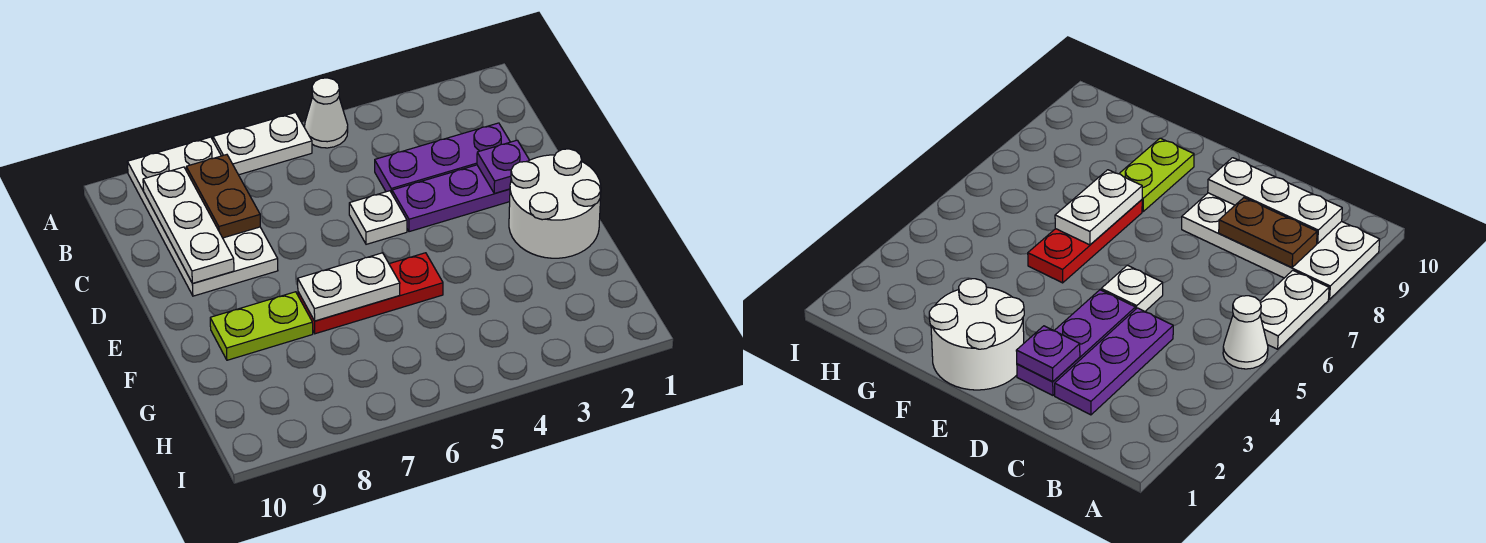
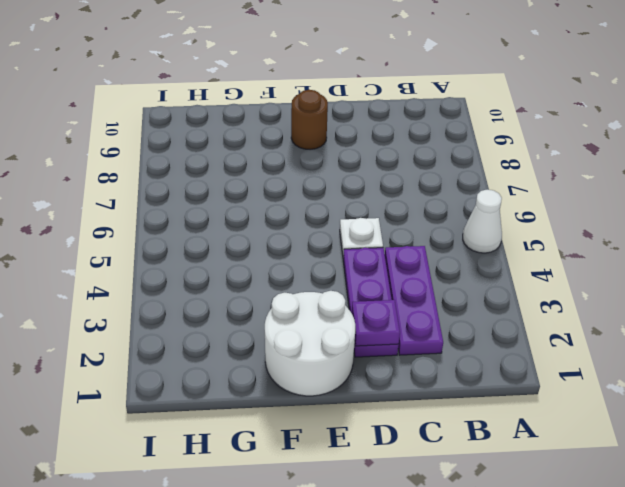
brown 1x1 round brick [291,90,328,149] -> none
none -> white 1x2 plate [213,112,312,175]
none -> white 2x4 plate [127,137,278,296]
none -> red 1x3 plate [298,253,443,334]

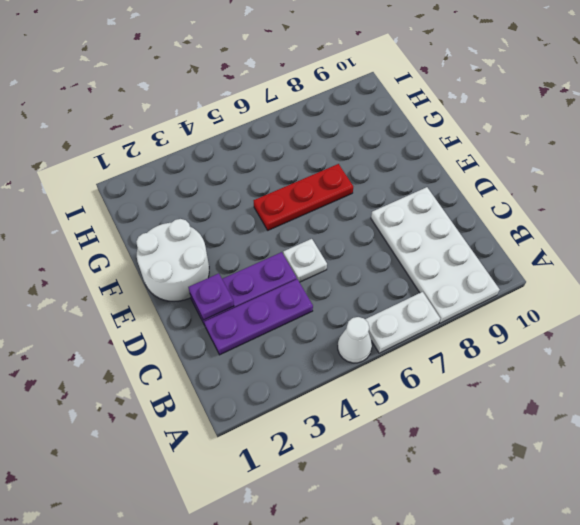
none -> lime 1x2 plate [210,292,313,360]
none -> brown 1x2 plate [186,155,260,238]
none -> white 1x3 plate [143,167,234,284]

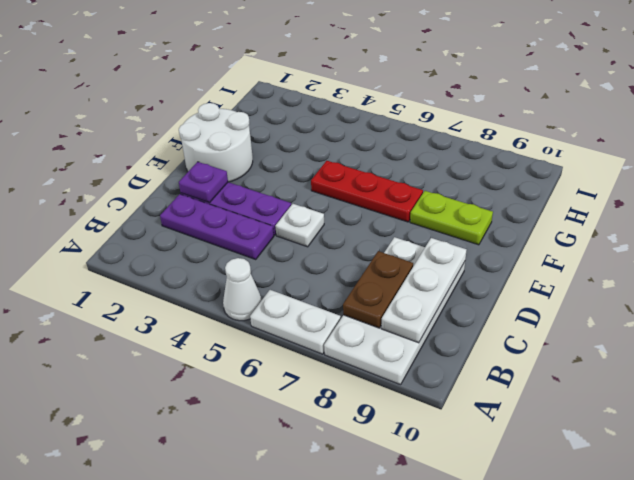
none -> white 1x2 plate [298,253,400,321]

